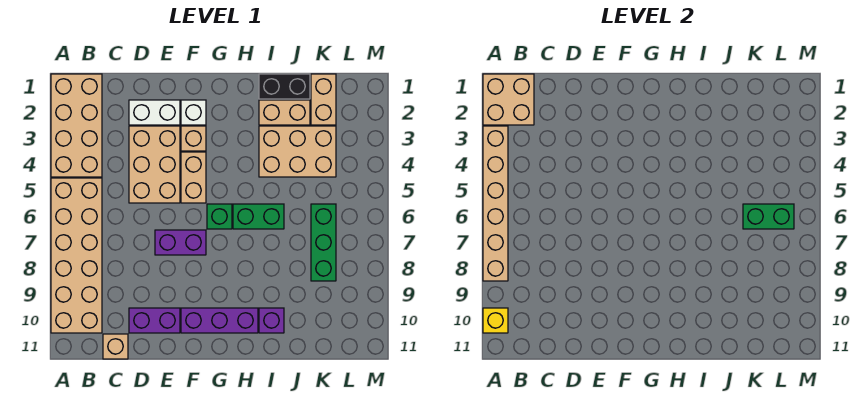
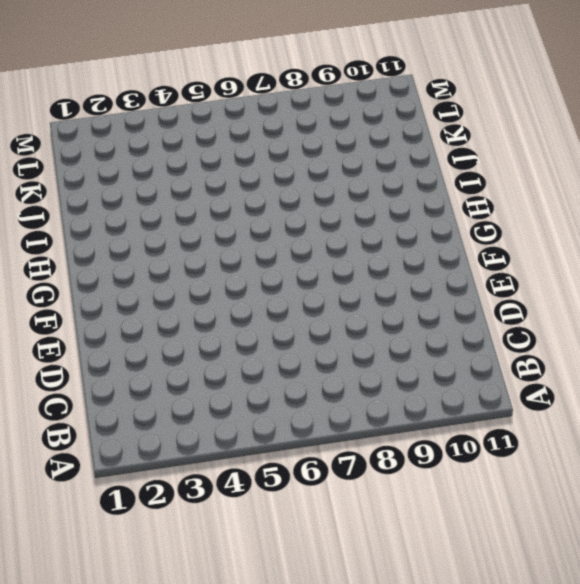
none -> tan 2x4 brick [51,74,102,177]
none -> tan 2x6 brick [51,178,102,333]
none -> tan 1x1 brick [103,334,128,359]

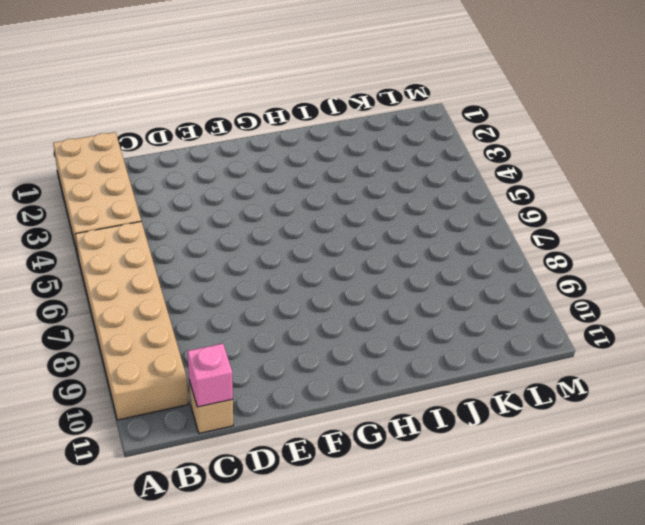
pink 1x1 brick [187,344,233,407] -> none
none -> white 1x2 brick [129,100,180,125]
none -> tan 2x3 brick [129,126,180,203]
none -> purple 1x2 brick [129,308,180,333]

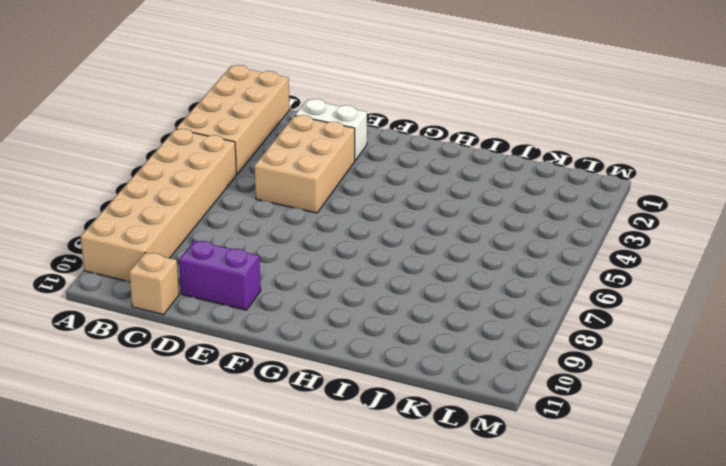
none -> purple 1x2 brick [155,230,206,255]
none -> white 1x1 brick [181,100,206,125]
none -> tan 1x1 brick [181,126,206,151]

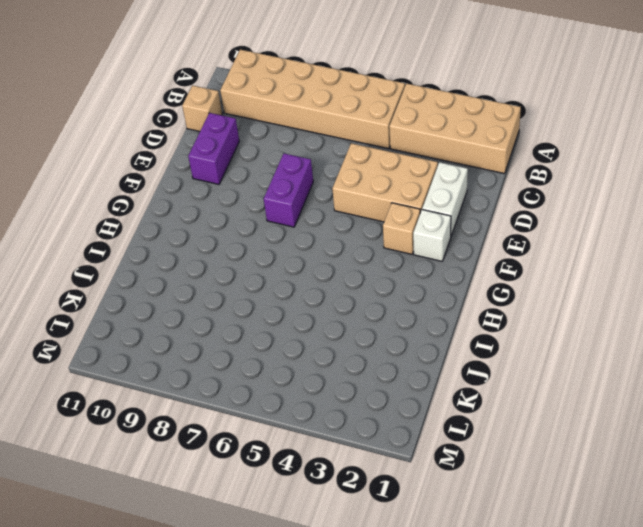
none -> tan 1x2 brick [181,152,206,203]
none -> purple 1x3 brick [181,308,258,333]
none -> green 1x1 brick [207,204,232,229]

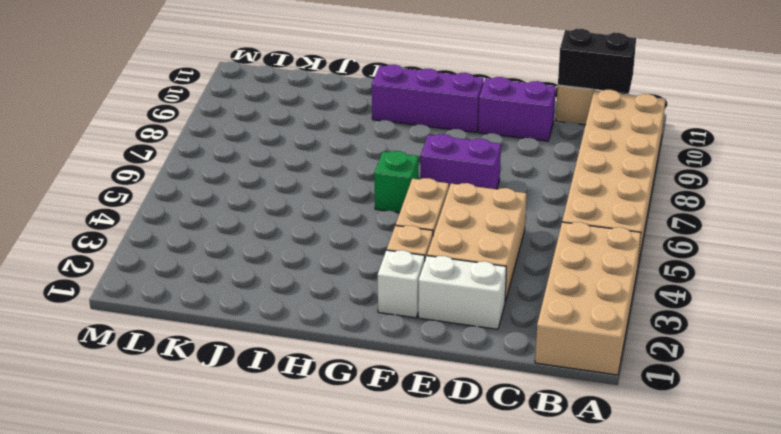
black 1x2 brick [558,29,636,93] -> black 1x2 brick moved to [259,74,310,99]
none -> green 1x2 brick [233,204,284,229]
none -> tan 1x2 brick [259,100,310,125]
none -> tan 2x3 brick [259,126,336,177]

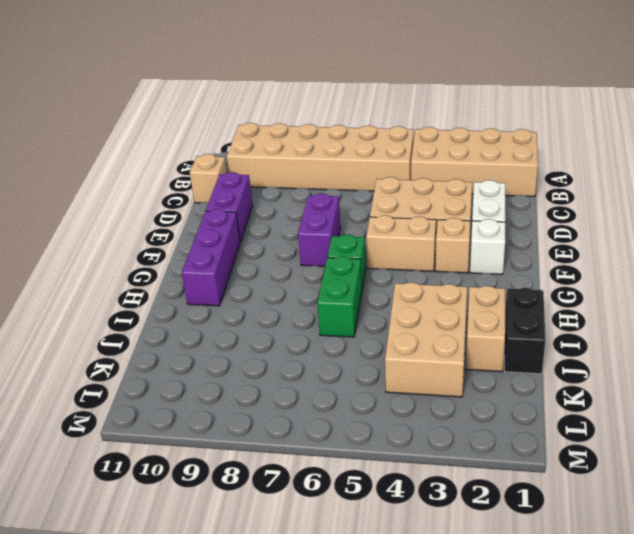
none -> purple 1x1 brick [259,308,284,333]
none -> tan 1x2 brick [311,74,336,125]
none -> green 1x3 brick [311,204,336,281]

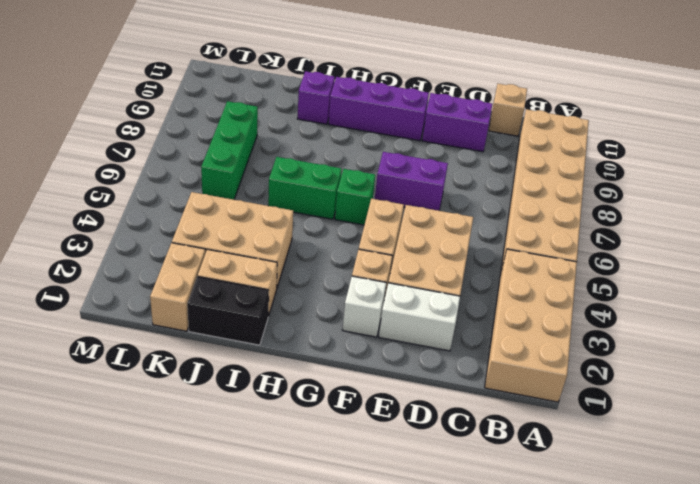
none -> tan 2x2 brick [483,74,534,125]
none -> tan 1x6 brick [483,126,508,281]
none -> yellow 1x1 brick [483,308,508,333]

